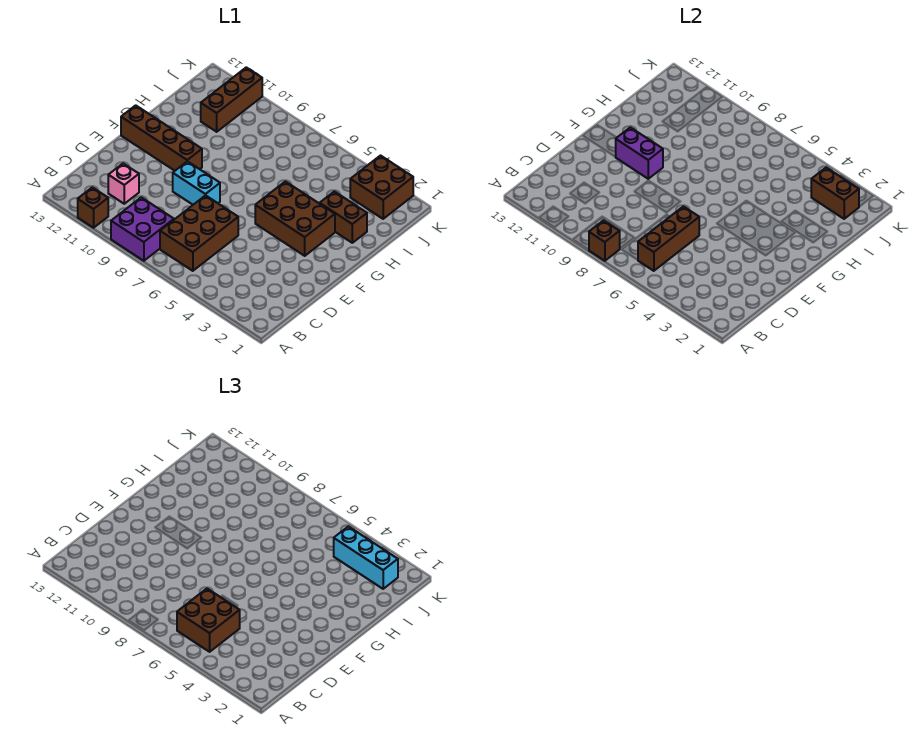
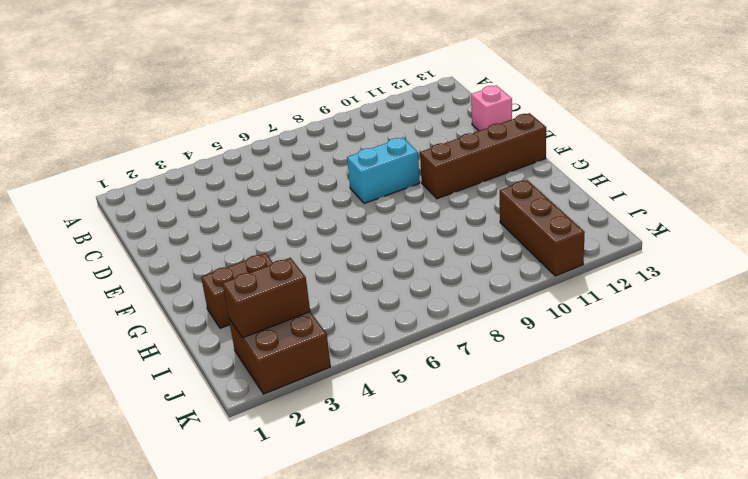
pink 1x1 brick [471,85,512,131] -> pink 1x1 brick moved to [108,164,139,204]
none -> purple 2x2 brick [111,197,174,261]
none -> brown 1x1 brick [78,187,108,228]
none -> brown 2x3 brick [160,195,238,271]

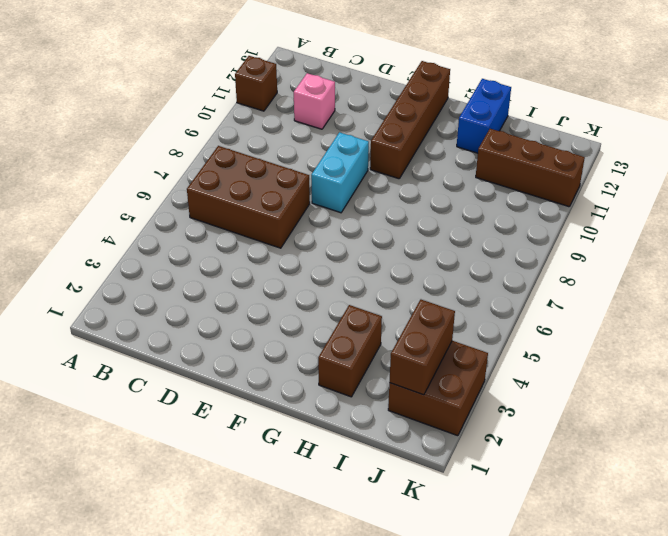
blue 1x2 brick [457,79,511,153] -> none
none -> purple 2x2 brick [111,197,174,261]
none -> brown 2x3 brick [255,181,335,256]
none -> brown 1x1 brick [589,220,620,261]

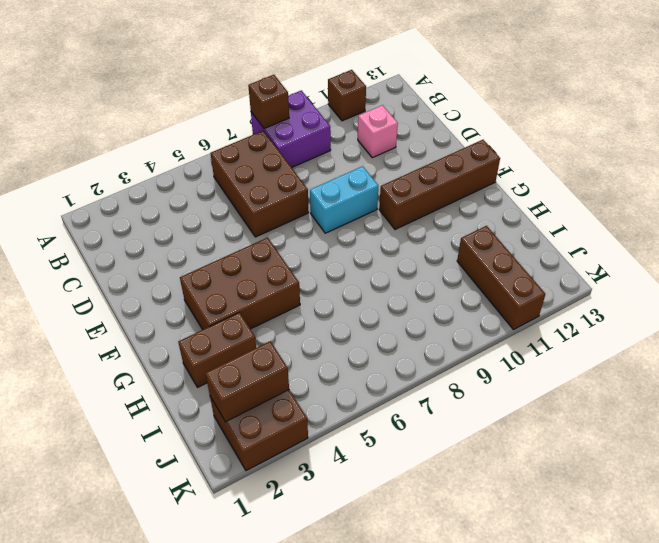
none -> brown 1x3 brick [638,206,699,271]
none -> purple 1x2 brick [616,127,663,179]
none -> brown 2x2 brick [177,589,240,652]

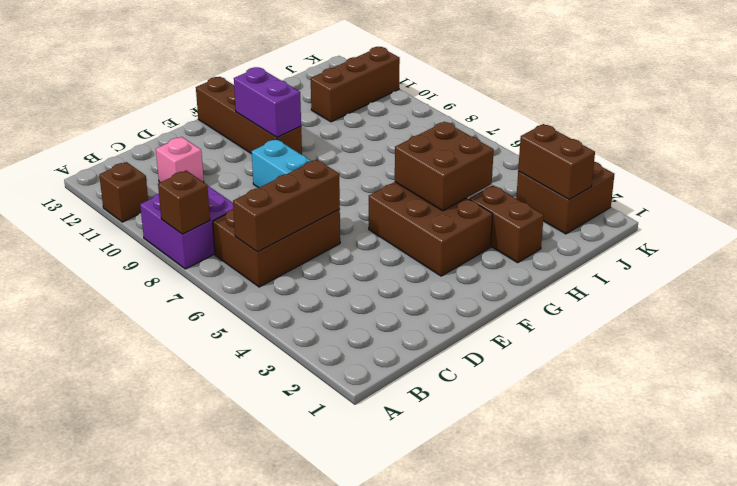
brown 2x2 brick [395,122,494,211] -> brown 2x2 brick moved to [177,589,240,652]
none -> cyan 1x3 brick [334,526,398,589]

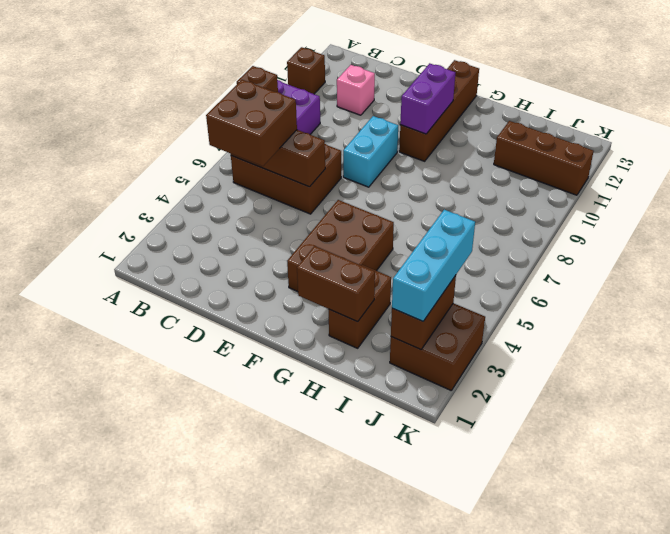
brown 1x2 brick [297,246,375,322] -> none

